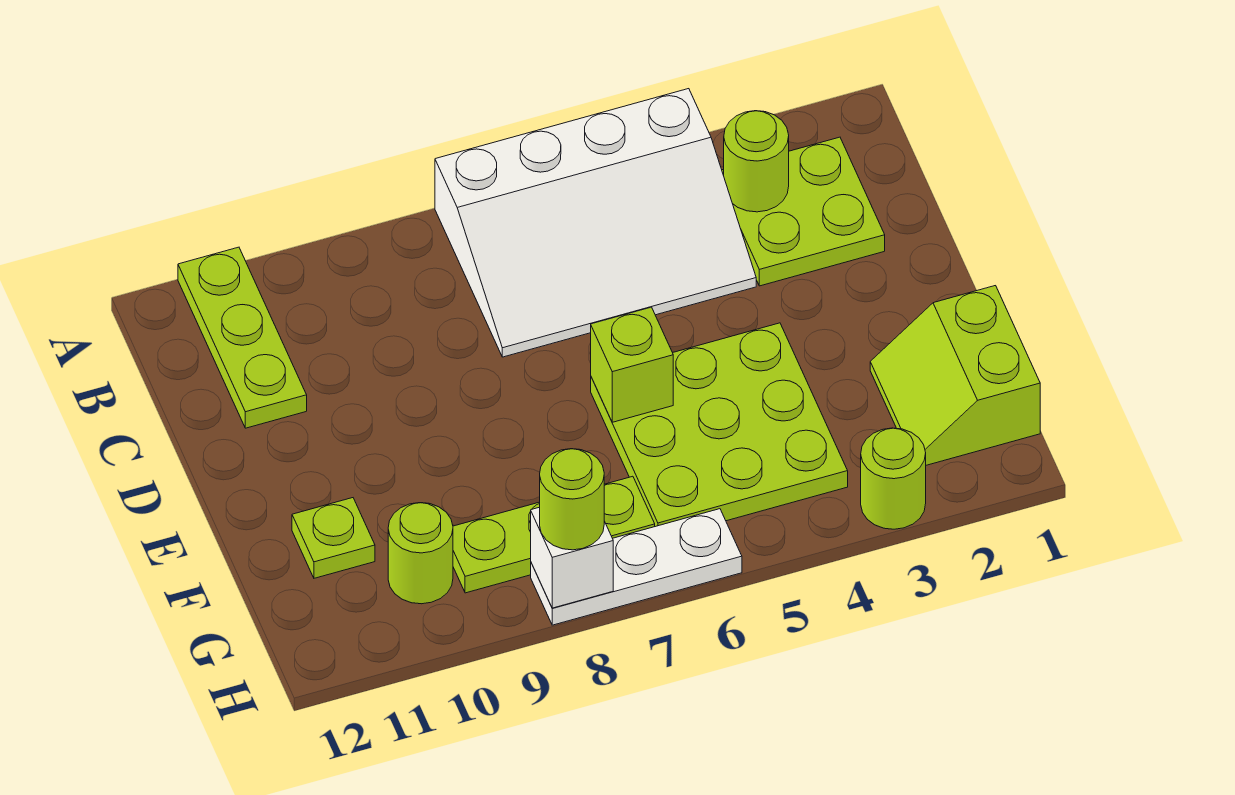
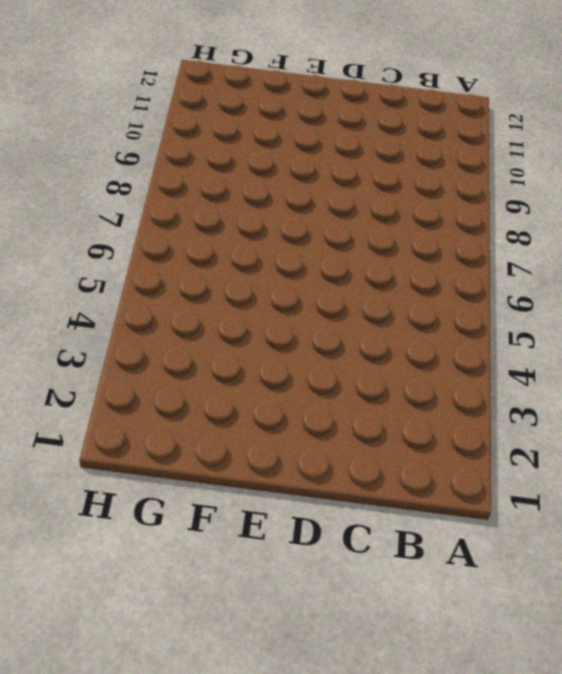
none -> white 3x4 slope [435,89,756,357]
none -> lime 1x3 plate [178,247,307,428]
none -> lime 2x2 plate [722,137,885,286]

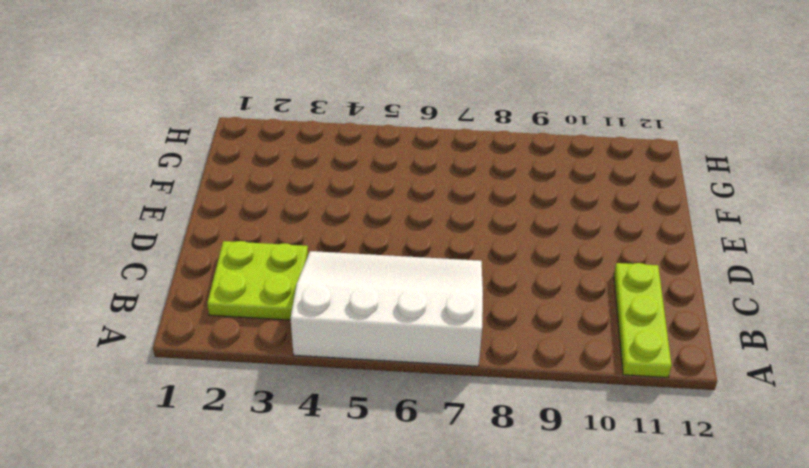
none -> lime 3x3 plate [591,323,848,527]
none -> lime 2x2 slope [870,286,1040,465]
none -> lime 1x1 plate [292,498,375,578]

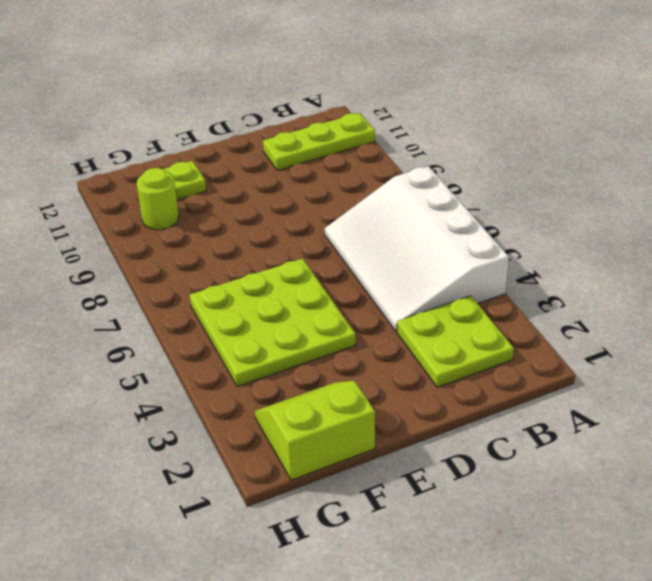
none -> lime 1x3 plate [453,476,655,593]
none -> lime 1x1 round brick [861,428,926,529]
none -> white 1x3 plate [531,509,742,625]

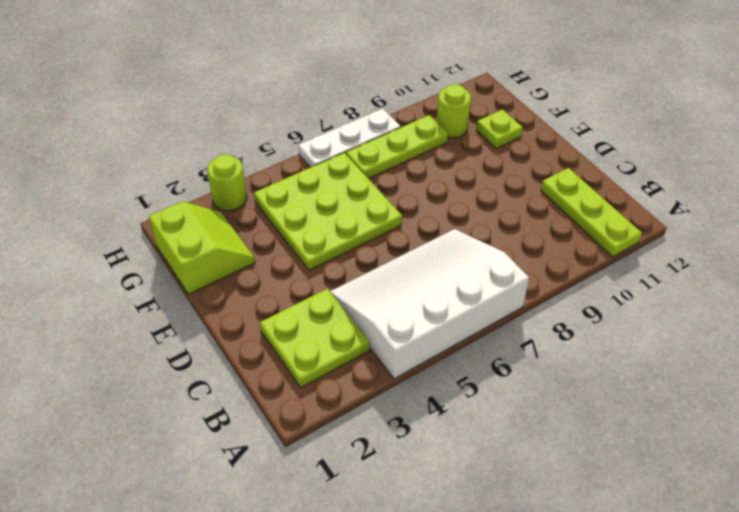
none -> lime 1x1 round brick [724,111,789,212]
none -> lime 1x1 brick [591,307,673,422]
none -> white 1x1 brick [531,507,613,608]

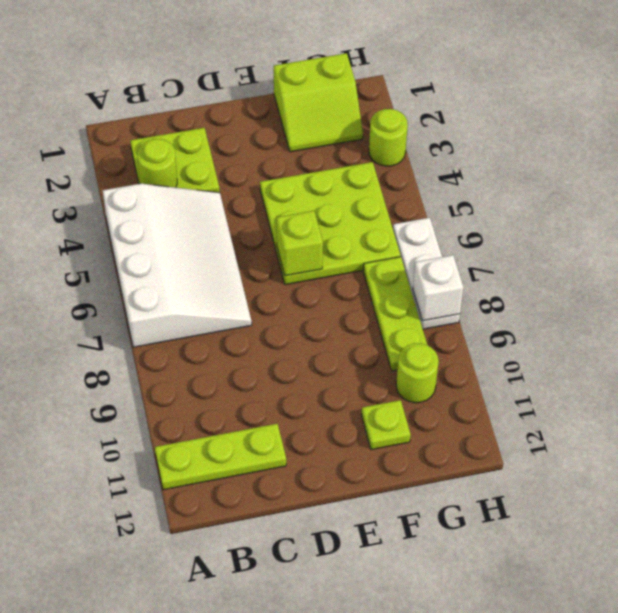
none -> lime 1x1 round brick [540,449,604,550]

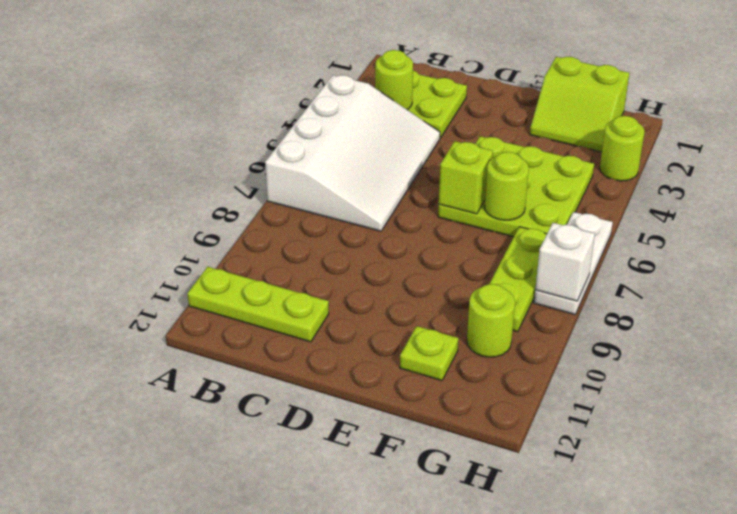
lime 1x1 round brick [484,152,529,220] -> lime 1x1 round brick moved to [540,449,604,550]

